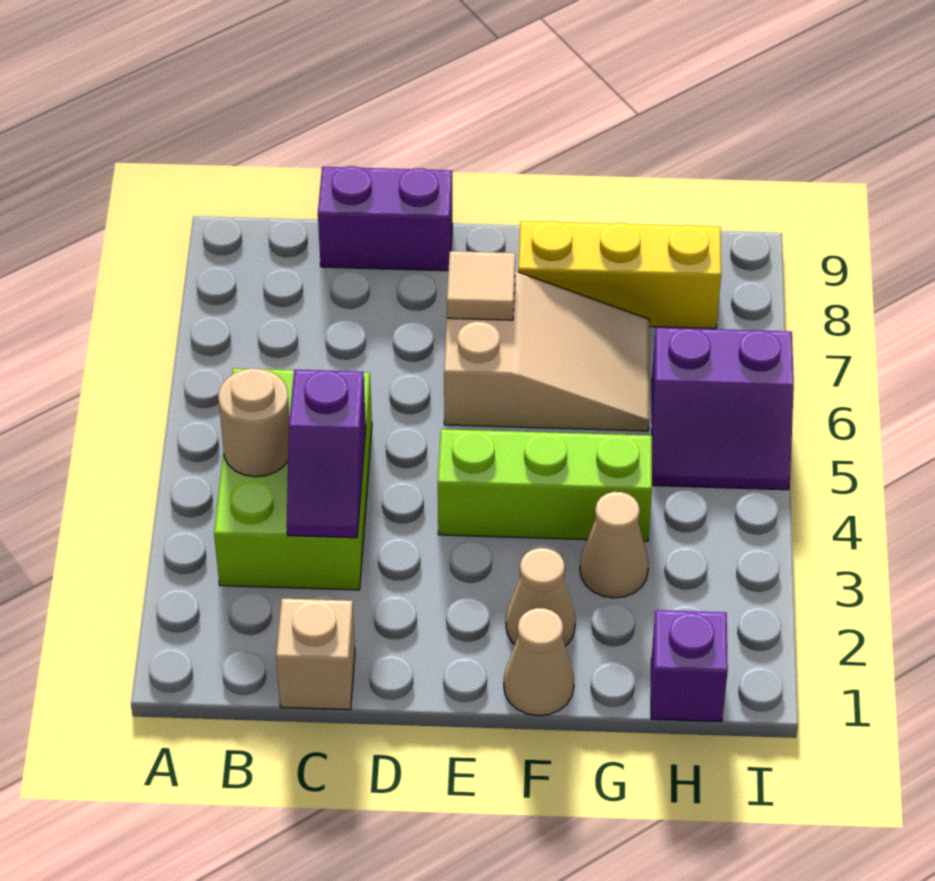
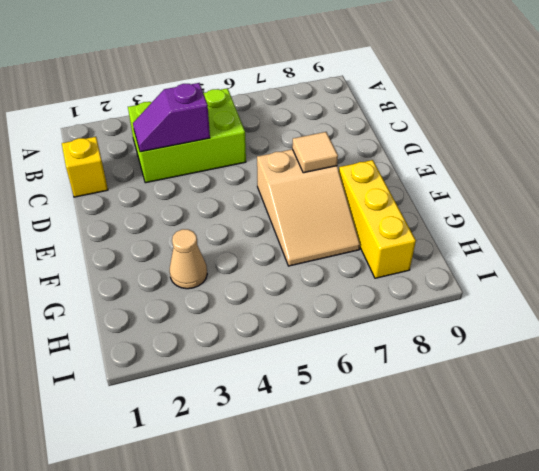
yellow 1x1 brick [62,137,108,197] -> tan 1x1 brick [276,599,355,710]
none -> purple 1x2 brick [318,166,453,271]
none -> lime 1x3 brick [438,429,652,541]
none -> tan 1x1 cone [504,608,574,716]

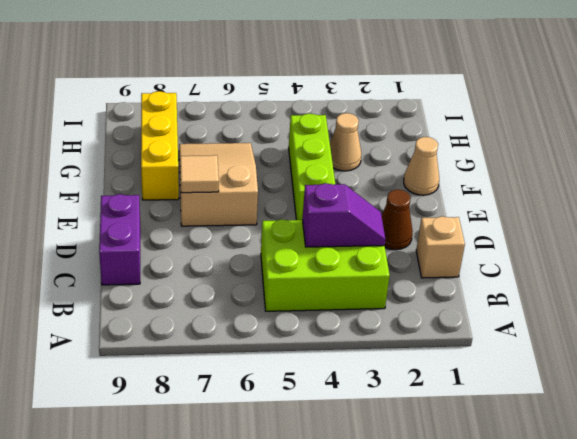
brown 1x1 cone [382,189,413,250] -> none
none -> tan 1x1 cone [506,548,575,646]
none -> purple 1x1 brick [651,610,728,722]
none -> purple 2x2 slope [652,328,794,490]

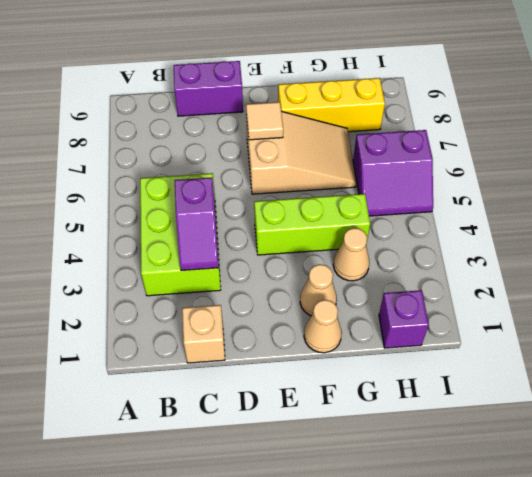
none -> tan 1x1 round brick [218,368,290,477]

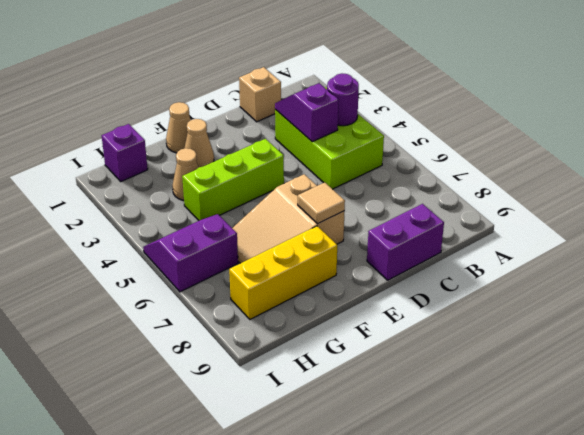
purple 1x1 round brick [327,74,359,126] -> tan 1x1 round brick [218,368,290,477]

